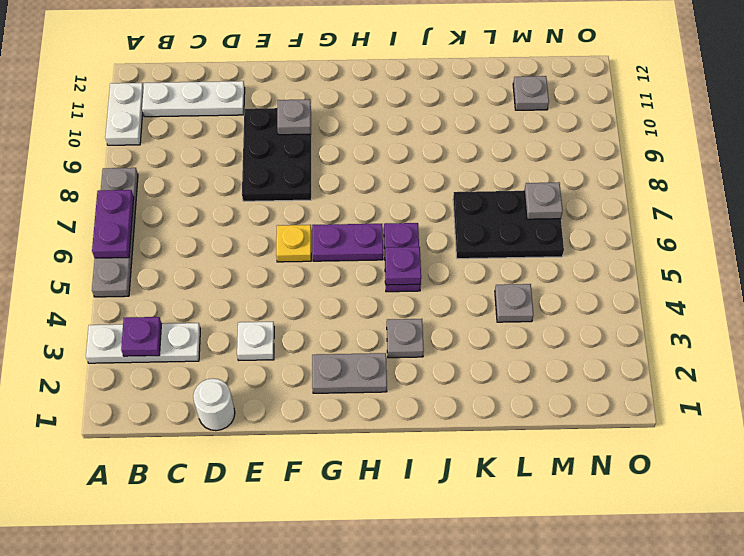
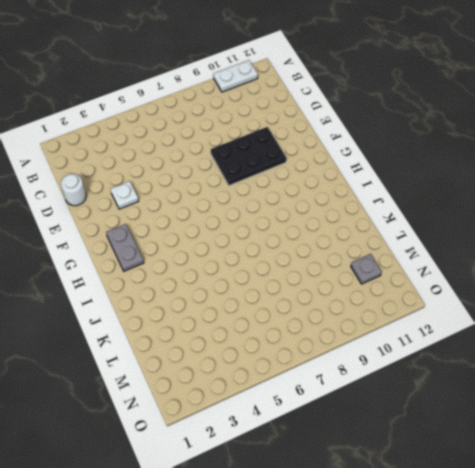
none -> white 1x3 plate [86,323,200,363]
none -> grey 1x4 plate [92,168,138,297]
none -> white 1x3 plate [142,81,245,117]

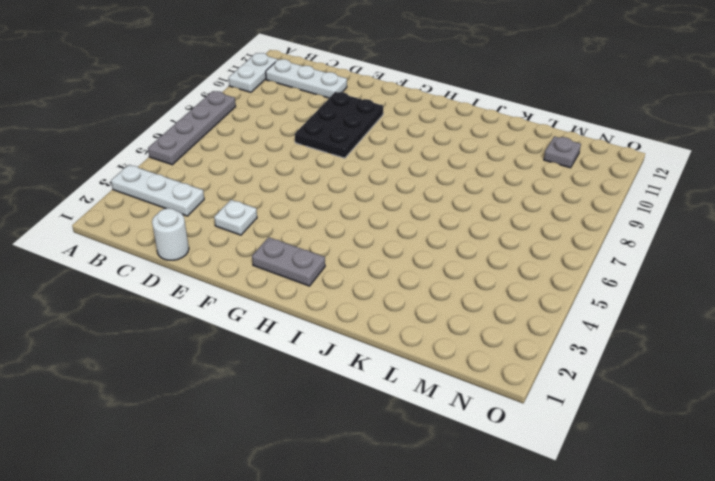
none -> yellow 1x1 plate [276,225,311,262]
none -> purple 1x2 plate [312,224,383,261]
none -> grey 1x1 plate [387,319,424,358]

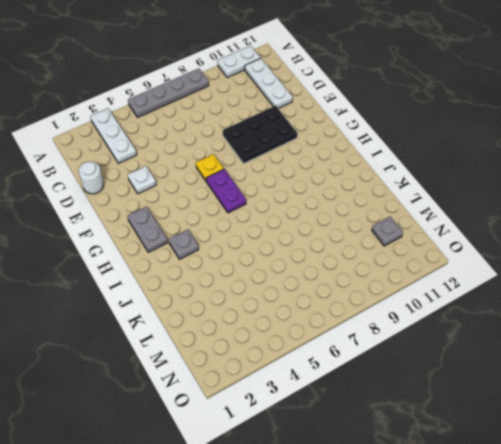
none -> purple 1x2 plate [384,223,421,292]
none -> black 2x3 plate [453,191,564,259]
none -> grey 1x1 plate [495,284,533,322]

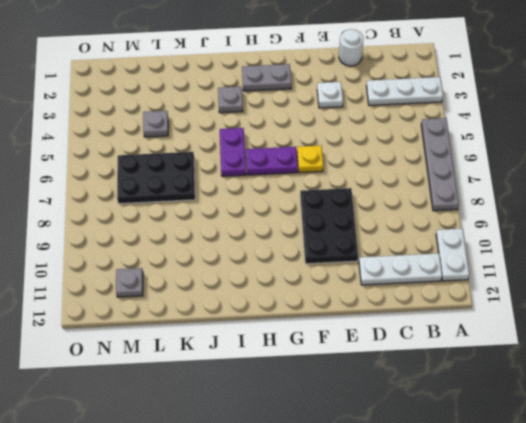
none -> purple 1x2 plate [92,190,134,258]
none -> purple 1x1 plate [121,317,162,356]
none -> grey 1x1 plate [277,99,311,135]

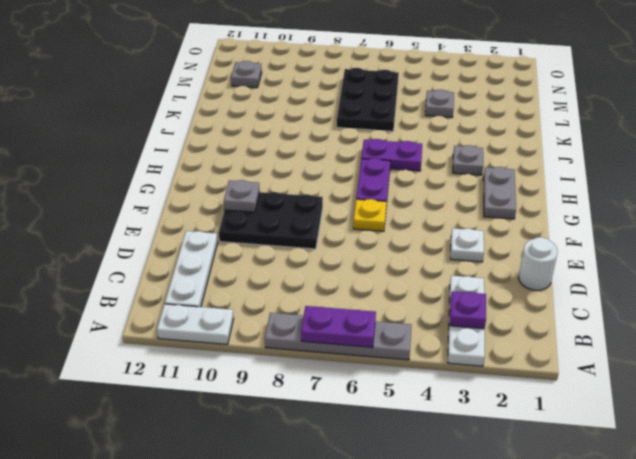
none -> purple 1x1 plate [385,247,421,285]
none -> grey 1x1 plate [524,182,563,219]

